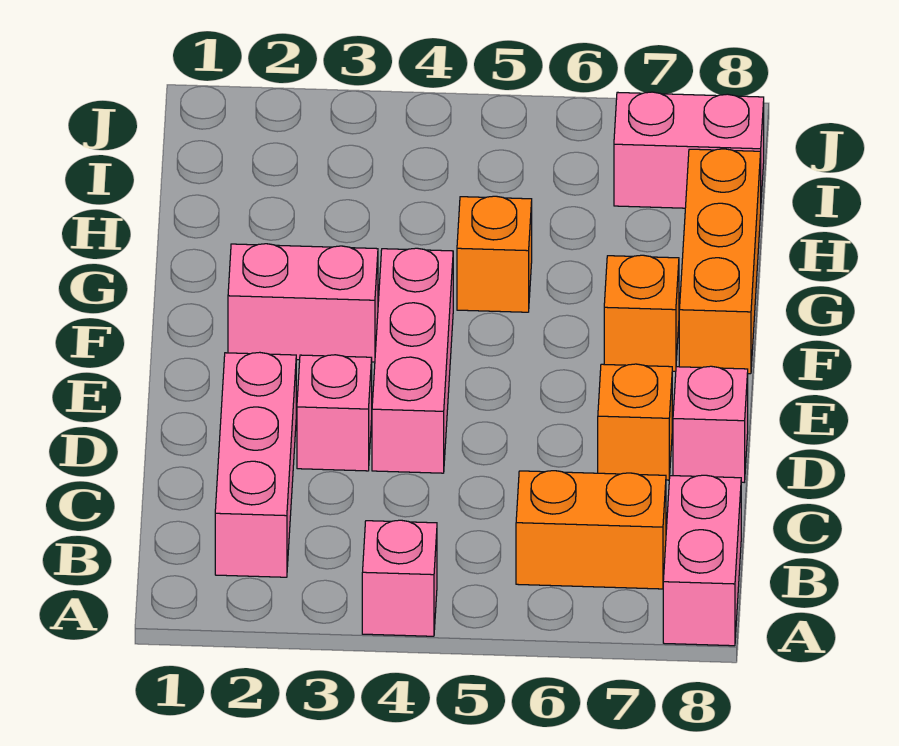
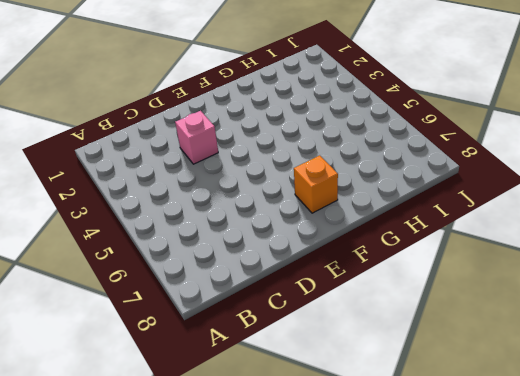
none -> pink 1x1 brick [362,520,437,636]
none -> pink 1x2 brick [663,475,741,646]
none -> pink 1x3 brick [215,352,296,577]

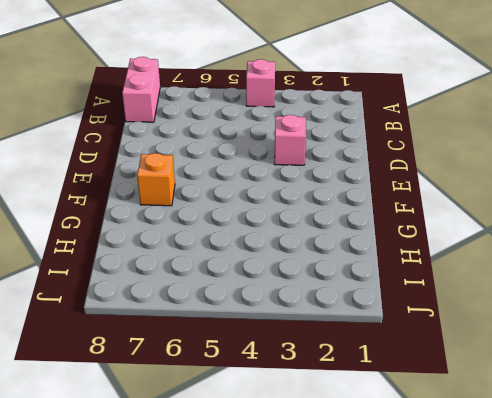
none -> pink 1x3 brick [215,352,296,577]
none -> orange 1x2 brick [516,471,666,589]
none -> pink 1x3 brick [372,248,453,473]

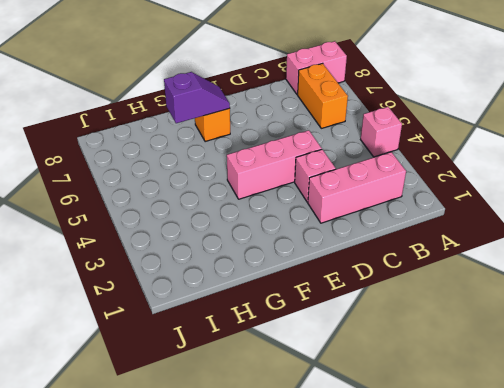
purple 1x2 slope [164,72,230,123] -> none
none -> orange 1x1 brick [598,364,672,480]
none -> pink 1x1 brick [673,366,748,482]
none -> pink 1x2 brick [228,244,378,362]

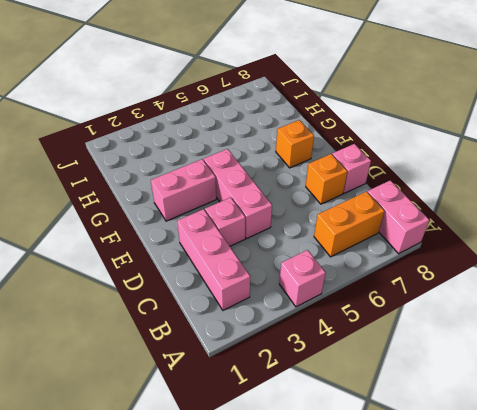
none -> orange 1x3 brick [679,149,761,374]
none -> orange 1x1 brick [457,196,532,312]
none -> pink 1x2 brick [614,92,764,208]

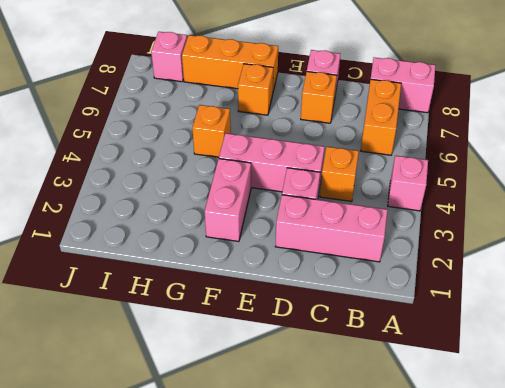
orange 1x1 brick [320,147,359,202] -> none
pink 1x1 brick [151,32,187,82] -> pink 1x2 brick [614,92,764,208]

